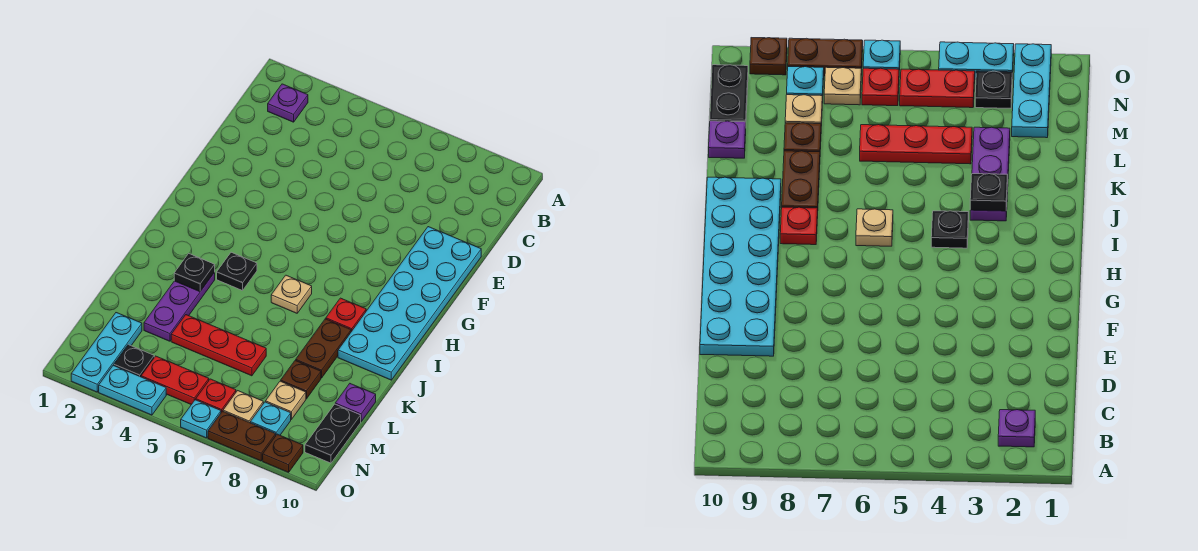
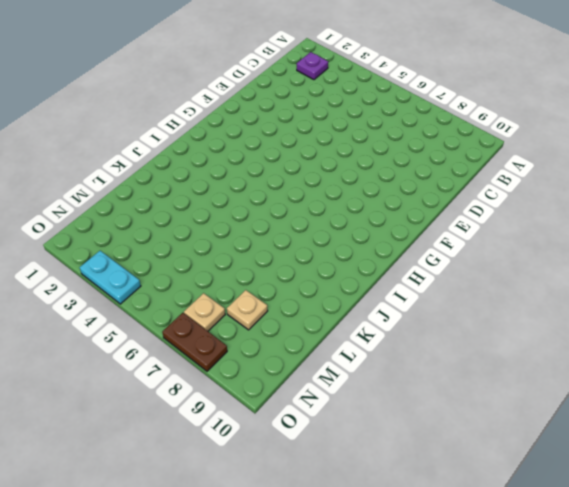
none -> cyan 2x6 plate [338,227,481,380]
none -> black 1x1 plate [217,252,257,291]
none -> tan 1x1 plate [271,275,312,313]

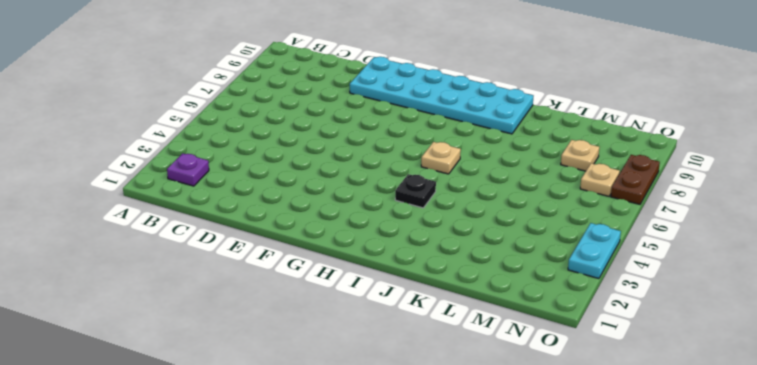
none -> red 1x1 plate [326,298,366,332]
none -> purple 1x3 plate [144,273,215,341]
none -> brown 1x2 plate [296,319,351,378]

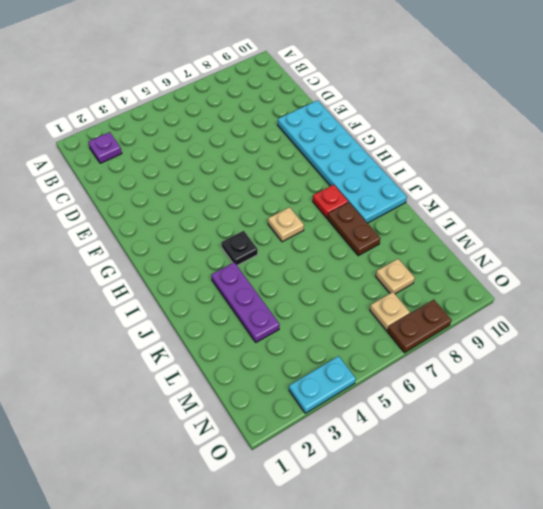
none -> red 1x3 plate [171,315,266,376]
none -> brown 1x1 plate [281,360,321,399]
none -> purple 1x1 plate [335,384,376,421]

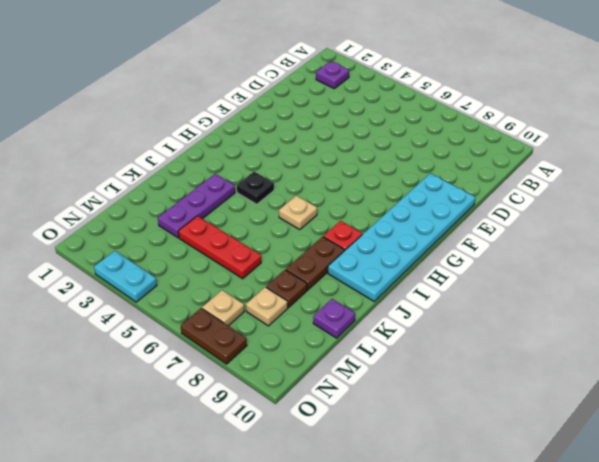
none -> cyan 1x3 plate [71,313,142,392]
none -> black 1x2 plate [305,404,361,463]
none -> black 1x1 plate [114,345,154,377]

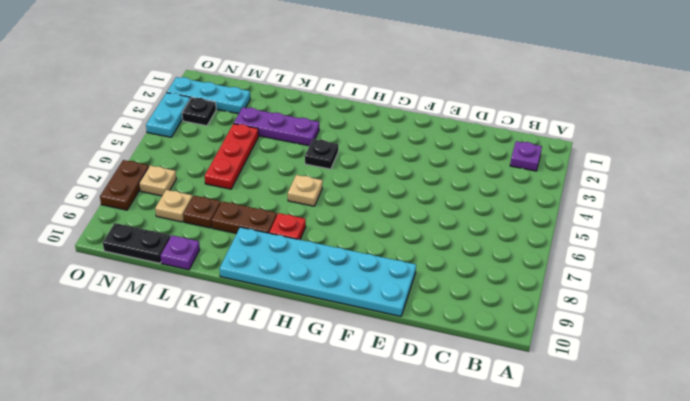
none -> red 1x2 plate [141,356,209,405]
none -> red 1x1 plate [196,379,236,412]
none -> cyan 1x1 plate [250,402,291,435]

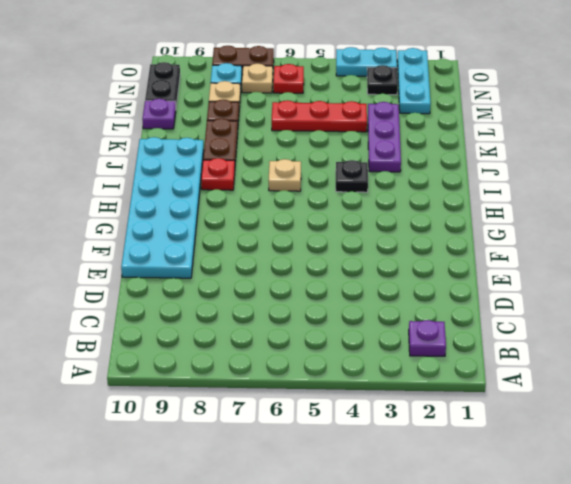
none -> red 1x2 plate [141,356,209,405]
none -> cyan 1x1 plate [181,400,221,438]
none -> brown 1x1 plate [263,434,303,472]

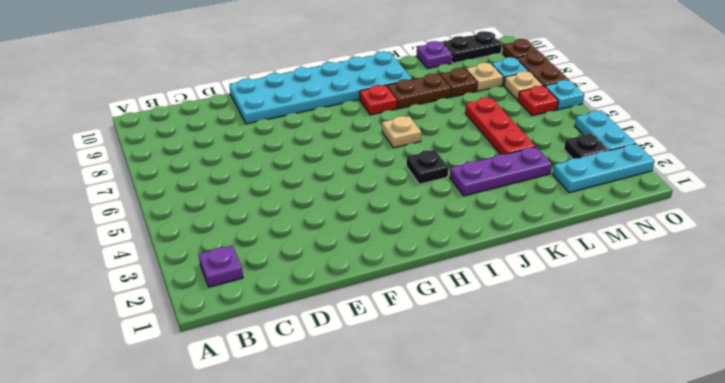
none -> red 1x2 plate [141,356,209,405]
none -> black 1x1 plate [174,253,215,292]

